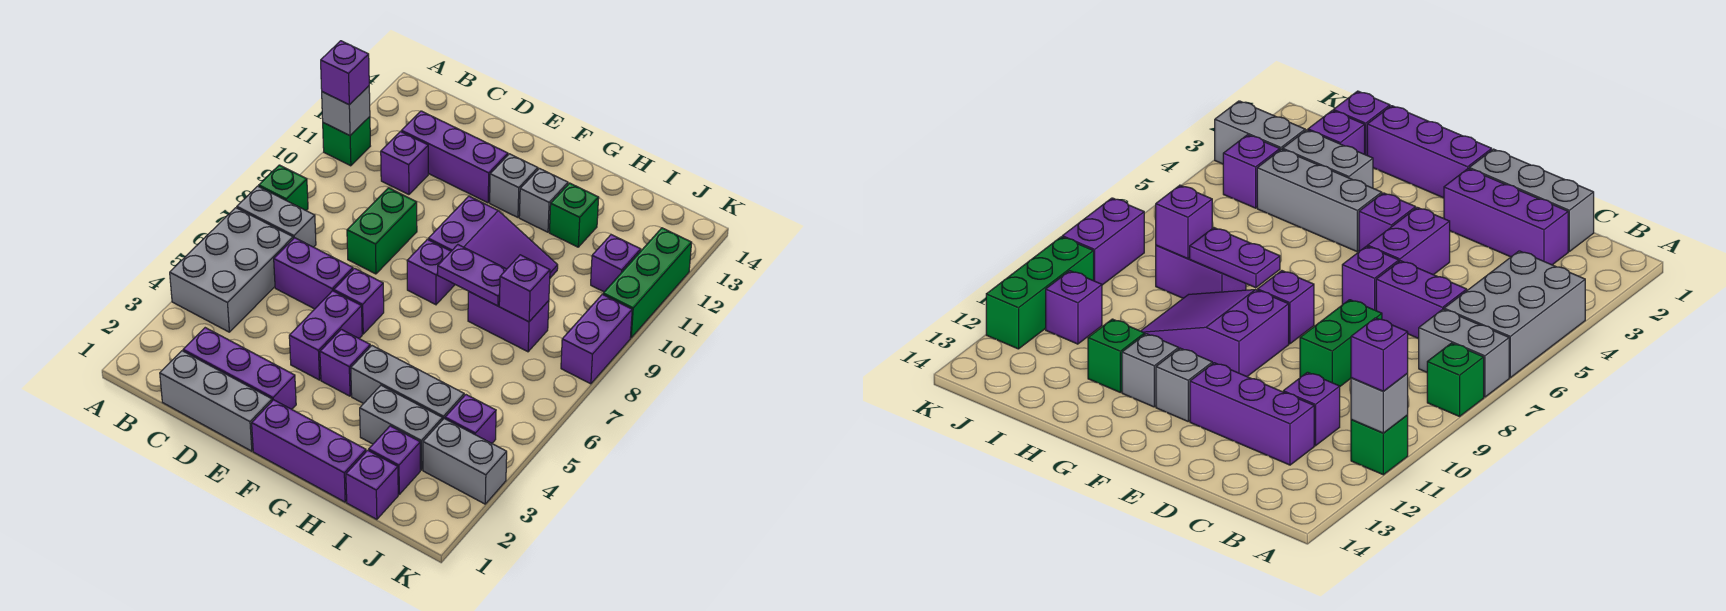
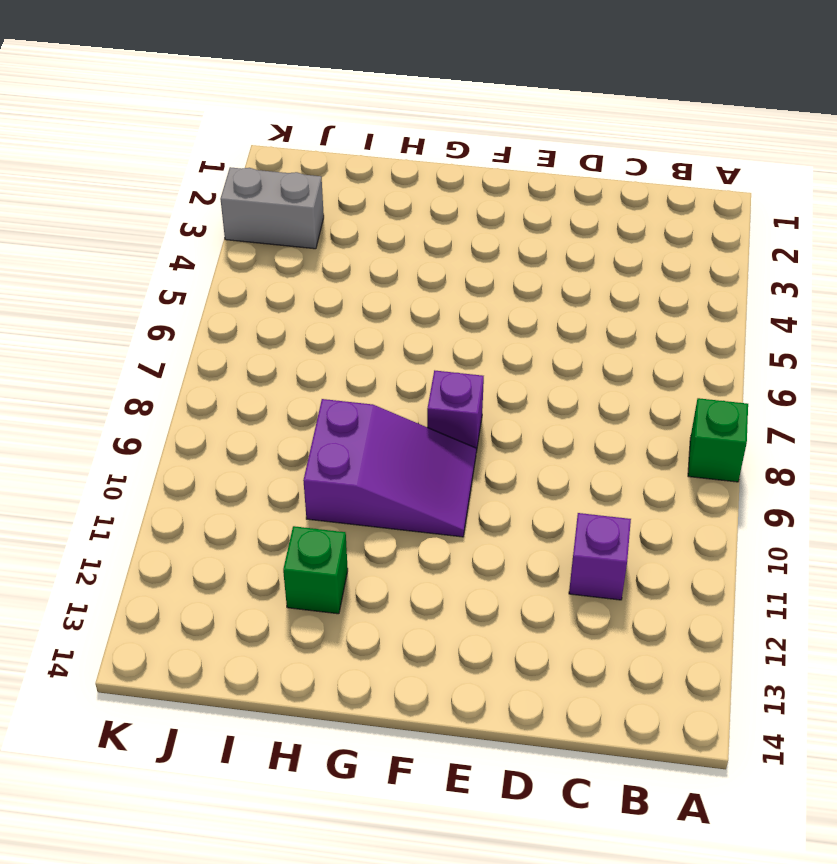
purple 2x3 slope [303,399,476,537] -> purple 2x3 slope turned to [428,196,558,278]
none -> grey 2x3 brick [170,208,293,332]
none -> grey 1x2 brick [237,186,316,247]
none -> green 1x1 brick [323,117,370,166]
none -> grey 1x3 brick [160,351,272,451]

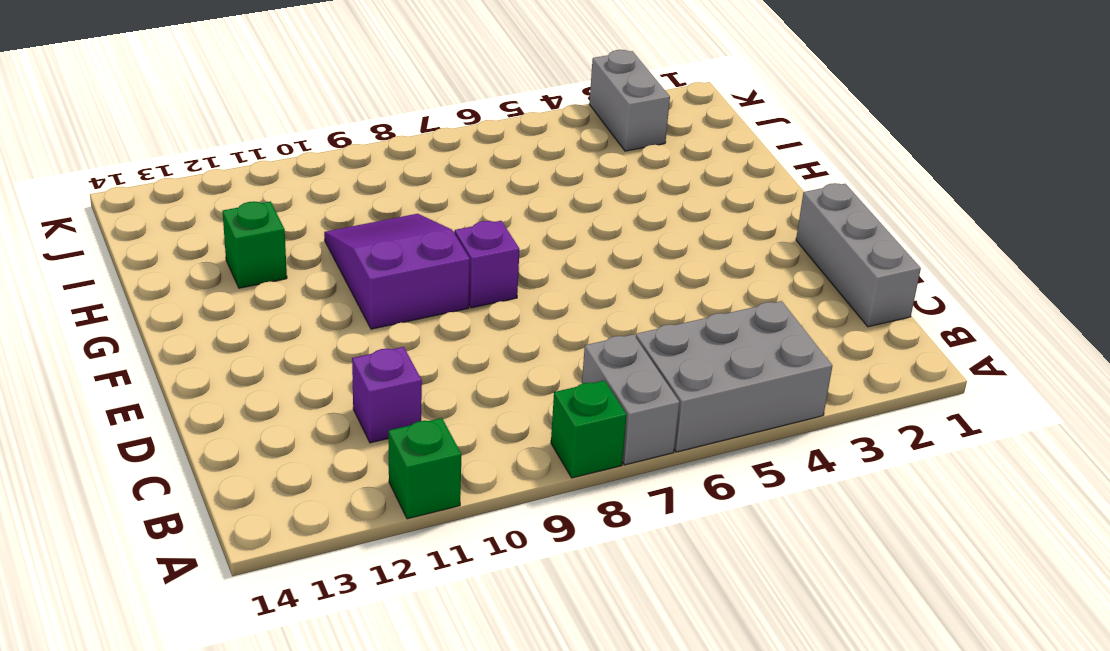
none -> purple 1x3 brick [183,328,296,409]
none -> purple 1x2 brick [274,238,353,309]
none -> purple 1x3 brick [401,111,508,203]
none -> green 1x2 brick [347,188,417,274]

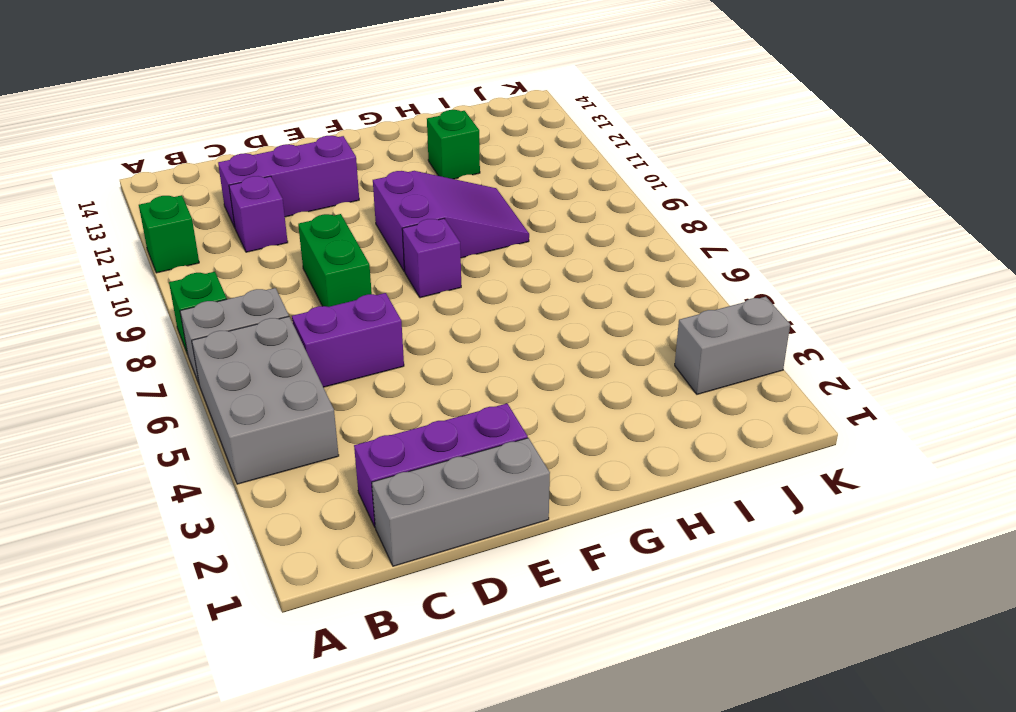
none -> purple 1x2 brick [289,291,362,380]
none -> purple 1x1 brick [334,268,384,334]
none -> purple 1x3 brick [252,400,366,502]
none -> purple 1x1 brick [320,329,370,396]

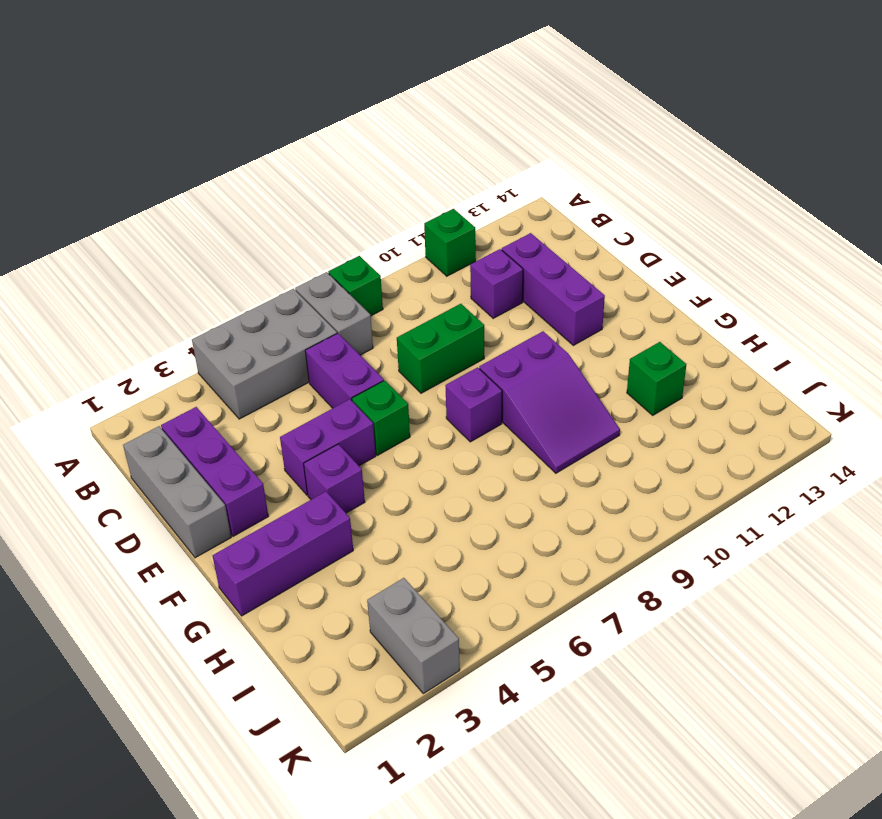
green 1x1 brick [352,380,410,455] -> purple 1x1 brick [334,268,384,334]
purple 1x3 brick [212,492,353,616] -> purple 1x3 brick turned to [252,400,366,502]
none -> grey 1x1 brick [490,154,538,217]
none -> grey 1x3 brick [351,346,464,420]
none -> grey 1x1 brick [519,168,568,232]
none -> grey 1x2 brick [360,385,442,470]

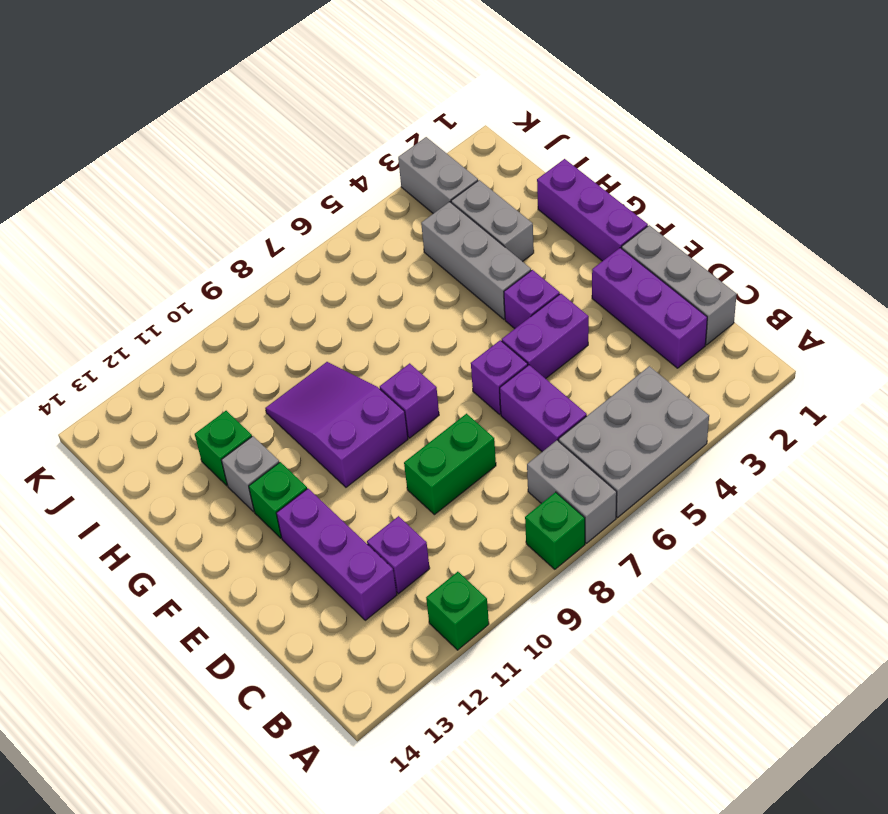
green 1x1 brick [249,462,307,538] -> grey 1x1 brick [490,154,538,217]
none -> purple 1x2 brick [468,292,549,352]
none -> purple 1x1 brick [346,450,398,519]
none -> purple 1x1 brick [369,426,420,494]
none -> purple 1x1 brick [445,395,496,443]

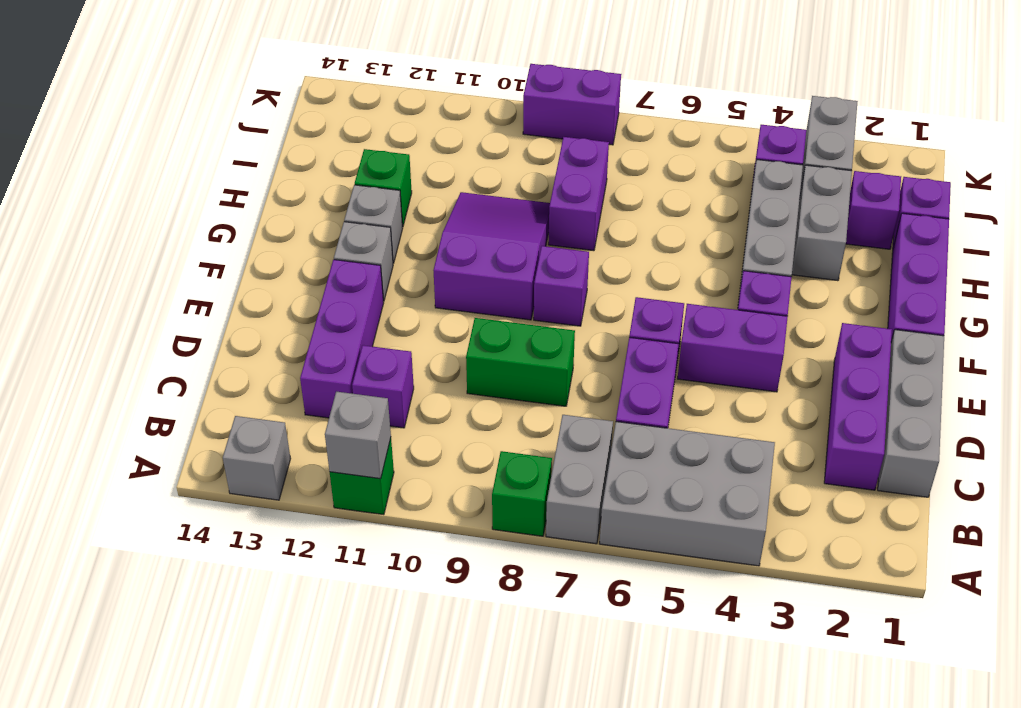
grey 1x1 brick [223,416,291,500] -> none
none -> purple 1x1 brick [591,235,641,292]
none -> green 1x3 brick [603,228,692,338]
none -> purple 1x2 plate [438,245,506,306]
none -> purple 1x1 brick [499,255,550,322]

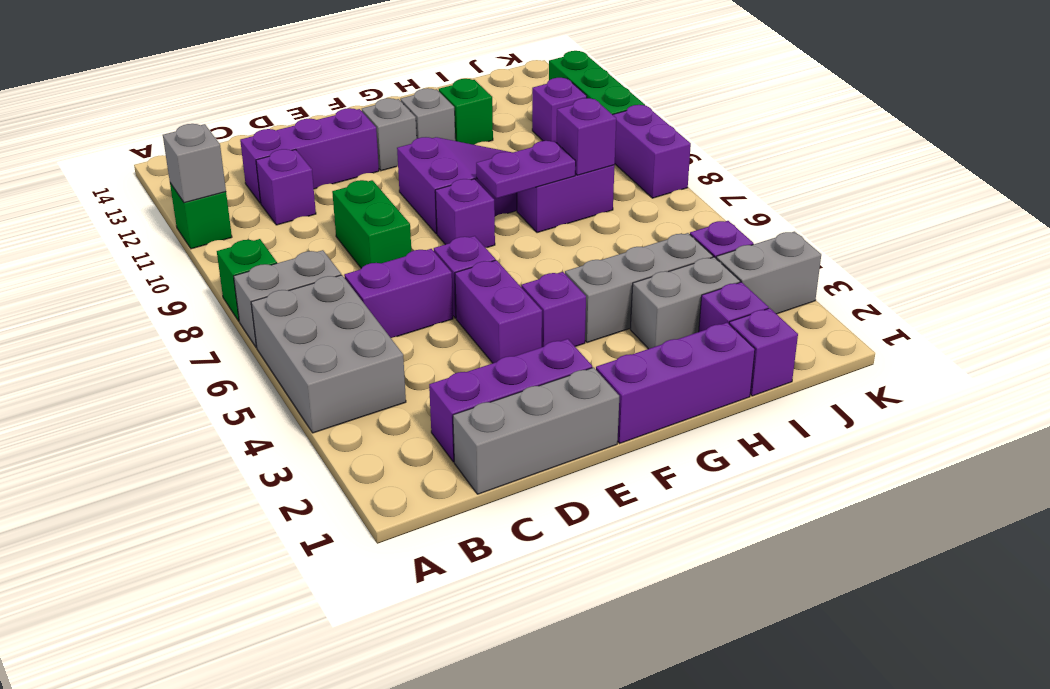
none -> purple 1x1 brick [321,41,369,105]

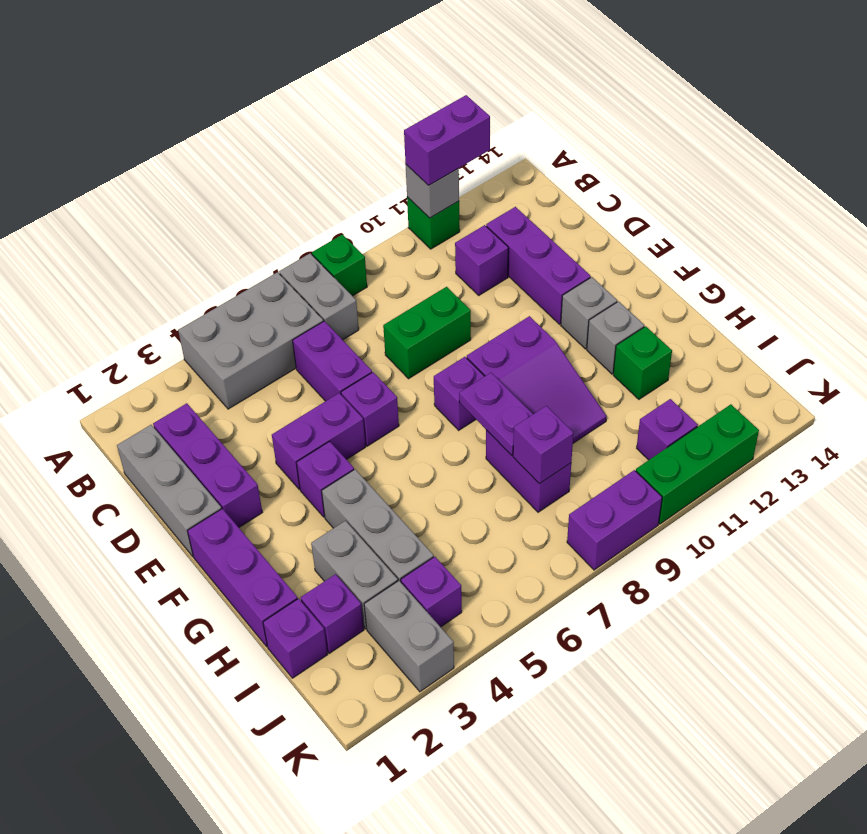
purple 1x2 brick [404,95,490,185] -> purple 1x1 brick [321,41,369,105]

